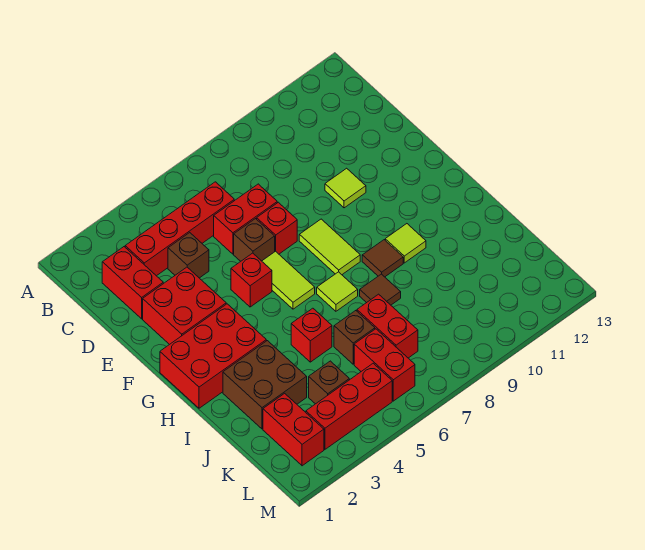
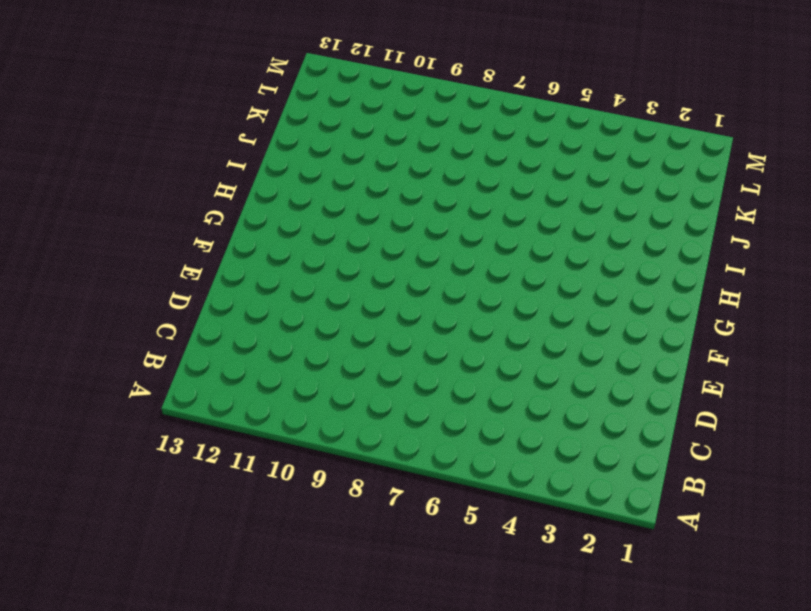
none -> red 1x2 brick [102,247,163,319]
none -> red 1x4 brick [125,182,234,276]
none -> brown 1x1 brick [168,233,209,278]

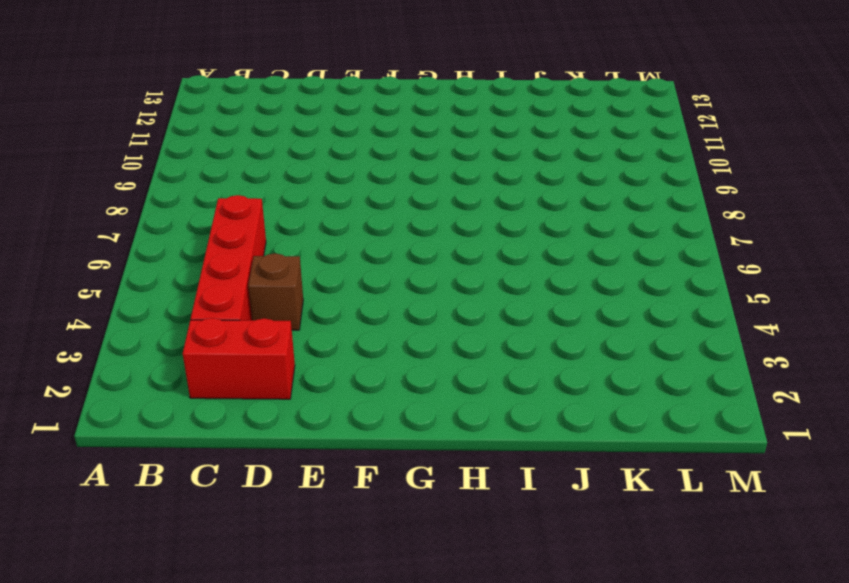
none -> red 1x2 brick [214,184,277,254]
none -> red 2x2 brick [143,267,226,345]
none -> brown 1x1 brick [234,219,275,261]

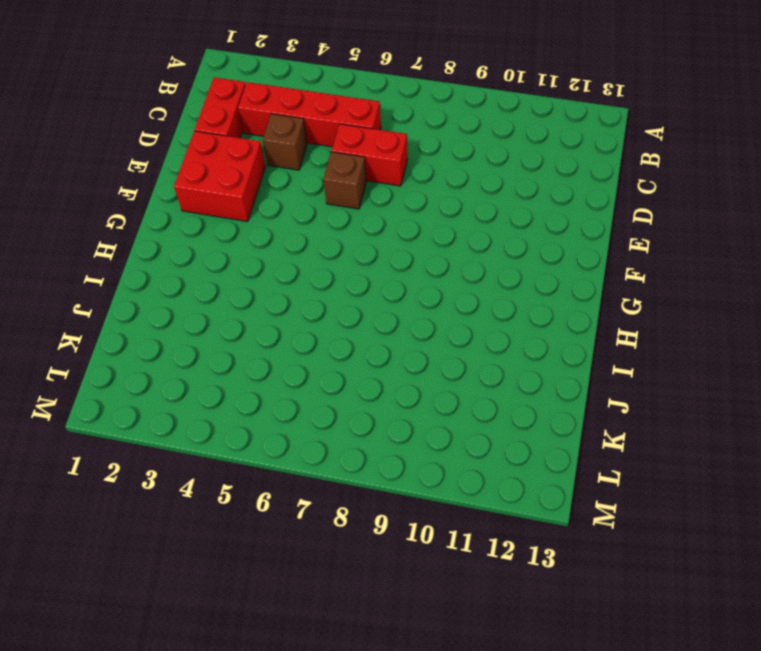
none -> red 1x1 brick [257,202,297,254]
none -> lime 1x1 tile [325,168,366,208]
none -> red 1x1 brick [231,253,272,307]

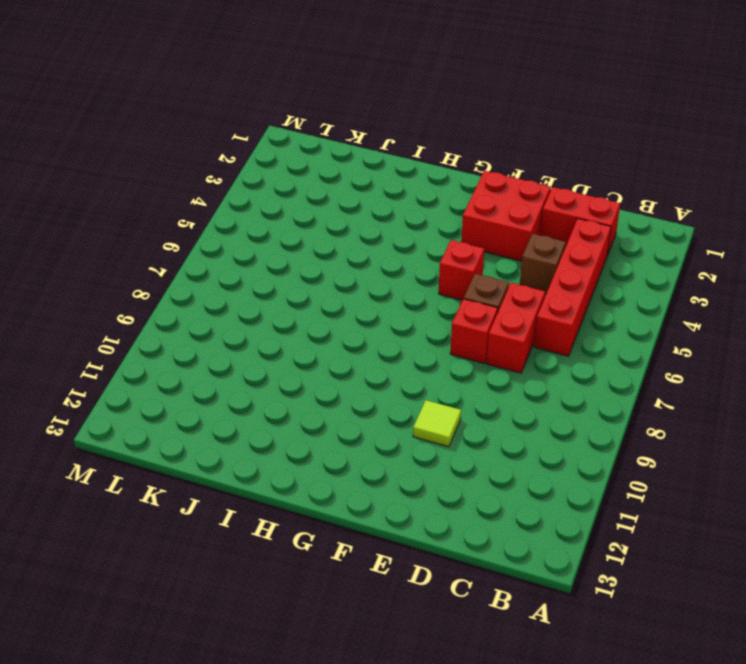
none -> lime 1x2 tile [262,251,315,309]
none -> lime 1x2 tile [299,219,360,275]
none -> red 2x3 brick [160,304,266,408]

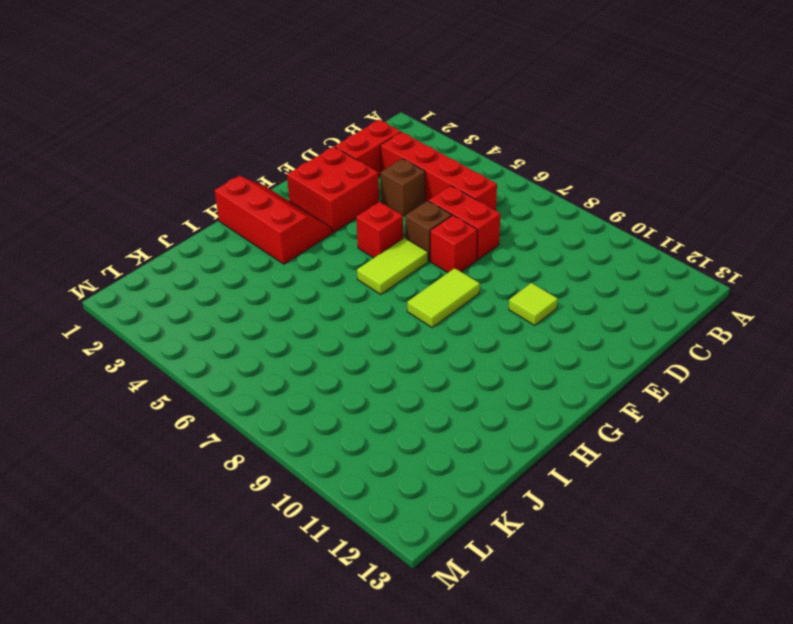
red 2x3 slope [215,176,332,264] -> red 2x3 brick [160,304,266,408]
none -> lime 1x1 tile [317,272,358,311]
none -> brown 1x1 tile [362,240,403,277]
none -> lime 1x1 tile [385,224,426,263]

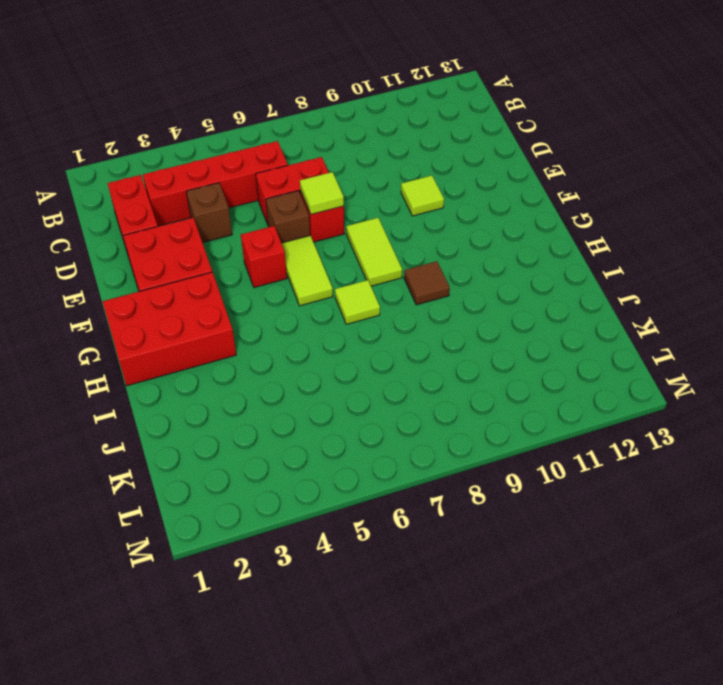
lime 1x1 tile [300,172,344,214] -> lime 1x1 tile moved to [385,224,426,263]
none -> brown 2x2 brick [223,341,307,429]
none -> red 1x1 brick [291,308,332,362]
none -> brown 1x1 tile [360,274,401,305]

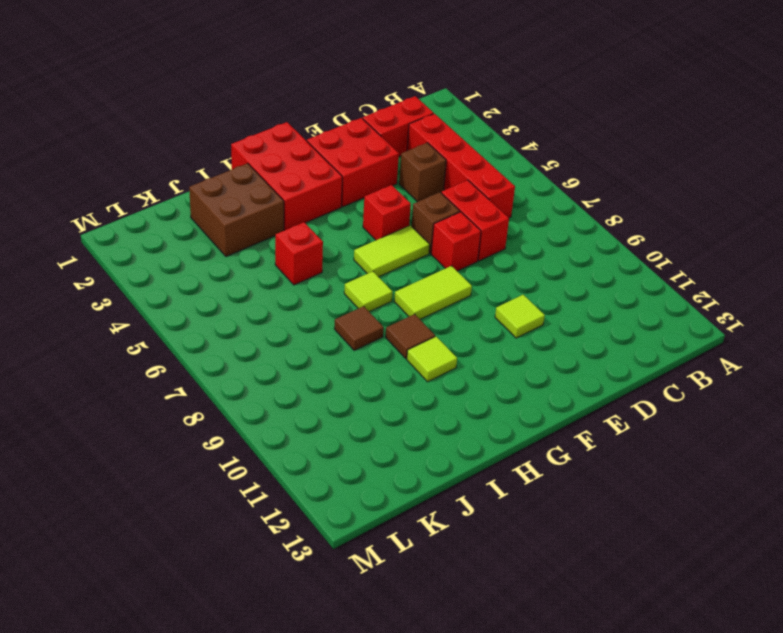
none -> brown 1x1 brick [334,311,375,364]
none -> red 1x2 brick [357,294,418,358]
none -> red 1x2 brick [263,393,324,466]

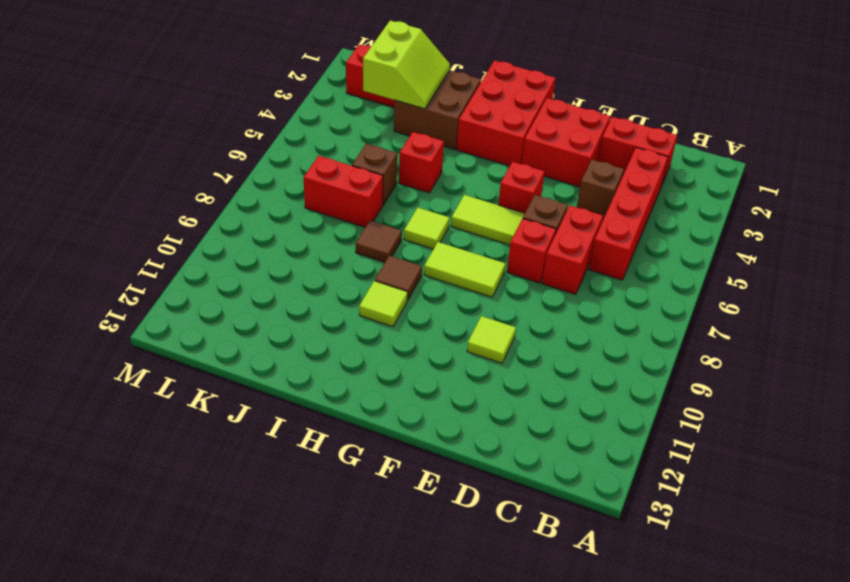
lime 2x2 slope [363,21,450,109] -> none
none -> brown 1x1 brick [309,361,349,404]
none -> red 1x2 brick [354,329,415,401]
none -> red 1x3 brick [306,363,392,449]

